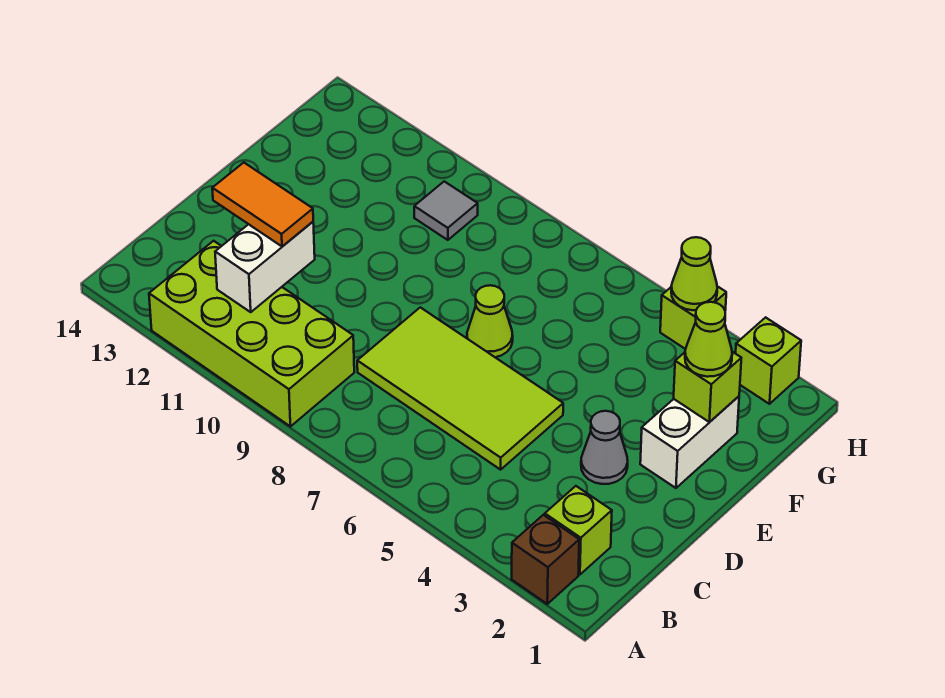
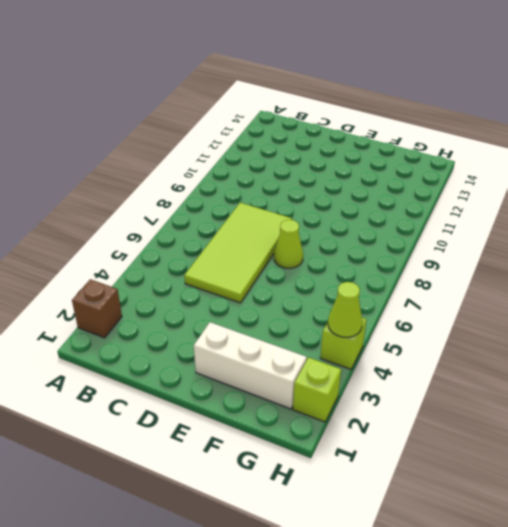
white 1x3 brick [194,322,307,409] -> white 1x2 brick [640,396,739,488]
none -> lime 2x4 brick [149,241,354,426]
none -> lime 1x1 brick [545,486,612,575]
none -> grey 1x1 cone [581,411,628,484]

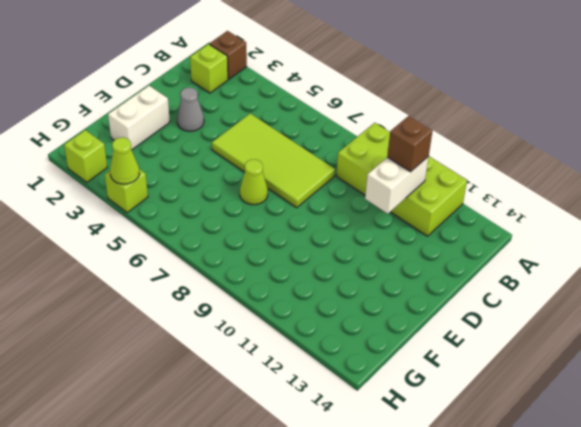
brown 1x1 brick [387,116,433,172] -> none
none -> grey 1x1 tile [414,181,478,240]
none -> lime 1x1 brick [674,352,741,422]
none -> orange 1x2 tile [212,163,313,246]

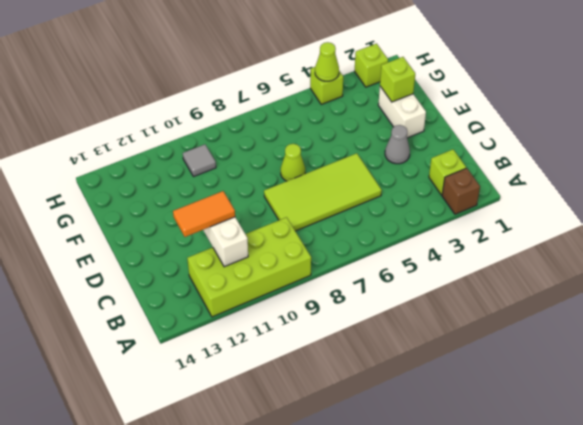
none -> lime 1x1 cone [685,302,732,377]

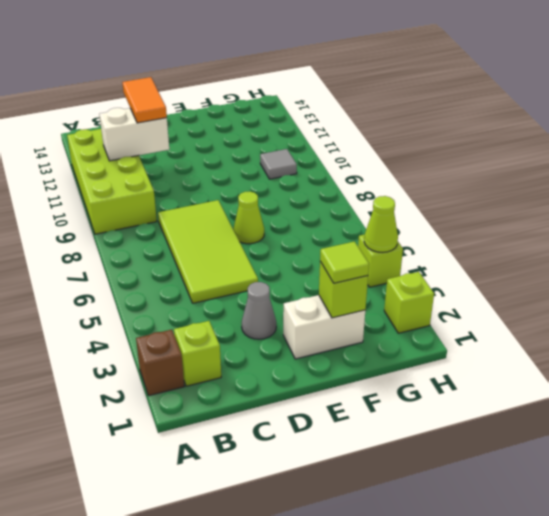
lime 1x1 tile [320,242,369,283] -> lime 1x1 cone [685,302,732,377]

